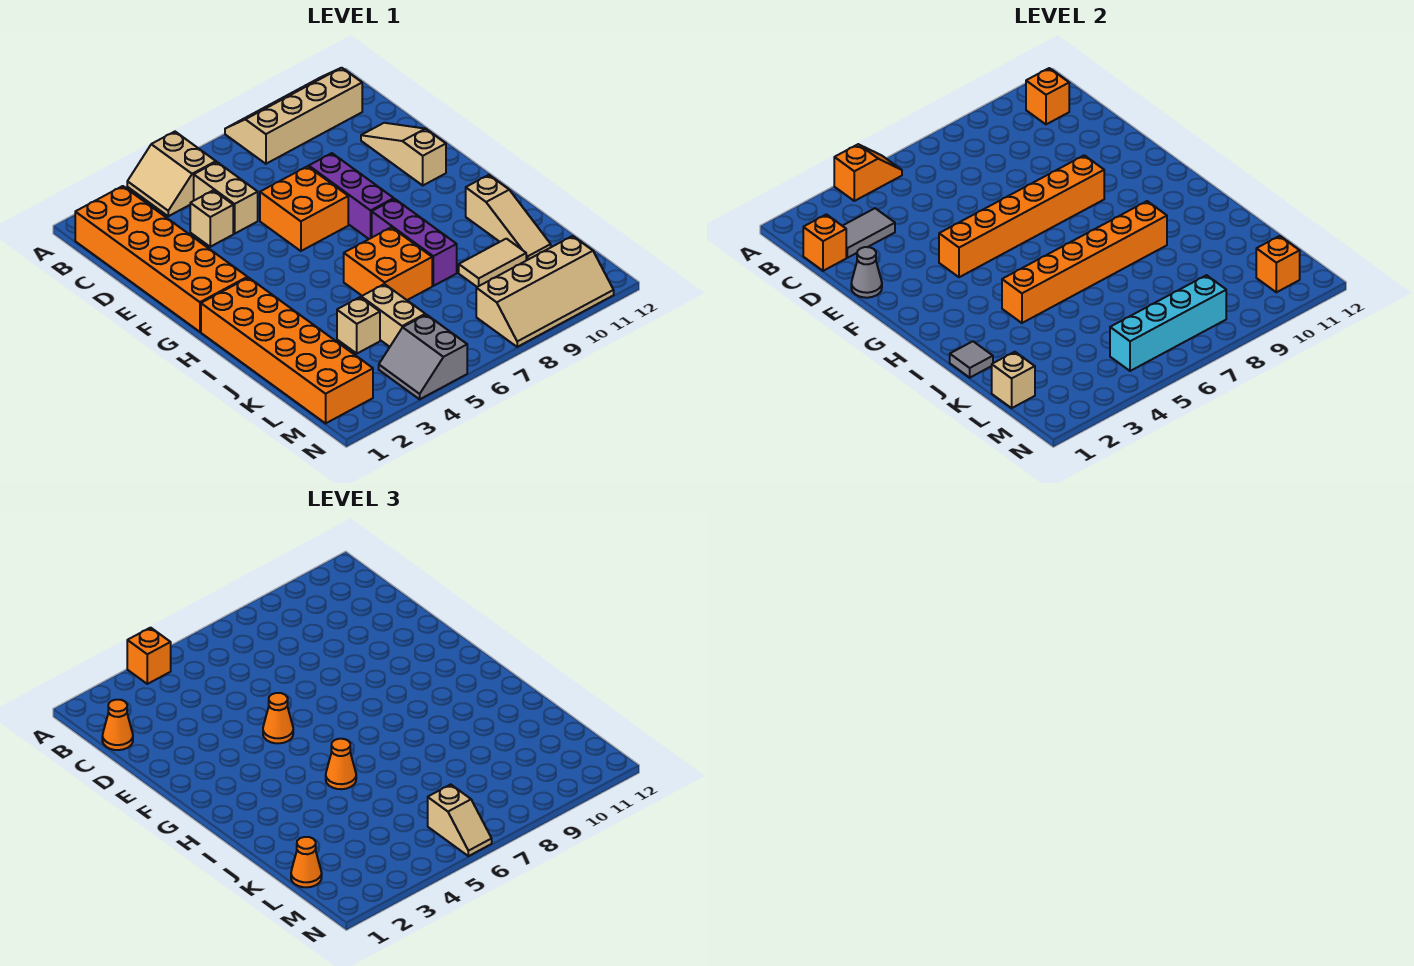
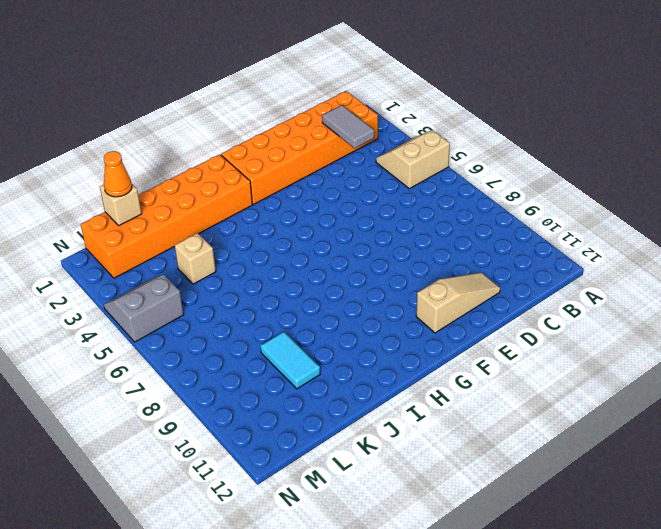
cyan 1x2 tile [261,332,320,389] -> tan 1x2 tile [459,239,526,287]
none -> tan 2x4 slope [225,68,362,164]
none -> tan 1x2 brick [194,162,258,234]
none -> tan 1x1 brick [190,190,233,247]
none -> orange 2x2 brick [260,166,348,251]

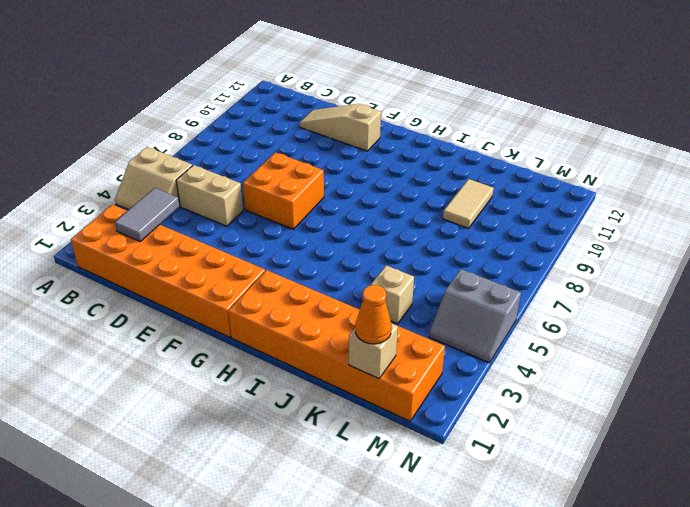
none -> tan 2x4 slope [225,68,362,164]
none -> tan 1x1 brick [190,190,233,247]
none -> purple 1x3 brick [309,153,394,239]
none -> purple 1x3 brick [372,199,457,286]

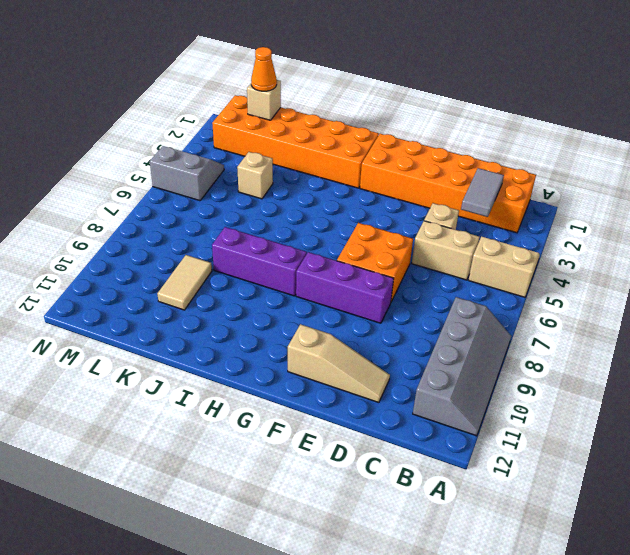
grey 2x4 slope [413,297,511,436] -> tan 2x4 slope [225,68,362,164]
none -> orange 2x2 brick [344,227,432,300]
none -> tan 1x3 slope [466,175,551,260]
none -> tan 1x2 brick [361,284,425,347]
none -> tan 2x4 slope [476,236,614,347]

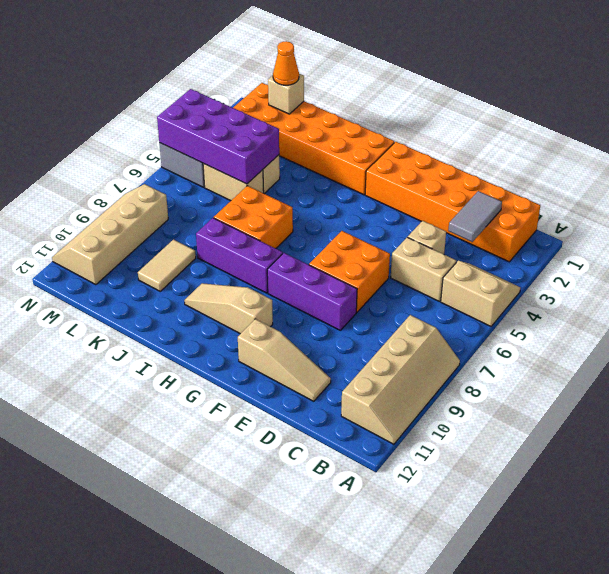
tan 1x3 slope [184,283,273,334] -> tan 1x3 slope moved to [466,175,551,260]
purple 2x4 brick [157,89,279,184] -> cyan 1x4 brick [1110,275,1226,371]
none -> orange 1x2 slope [834,144,902,201]
none -> orange 1x1 brick [1026,68,1069,124]
none -> orange 1x1 brick [803,214,846,271]
none -> grey 1x1 cone [851,247,882,298]

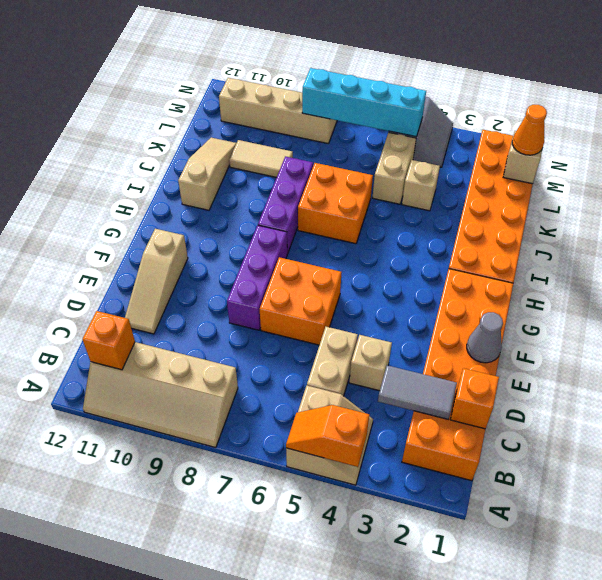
none -> orange 1x6 brick [939,155,1104,277]
none -> orange 1x6 brick [1002,201,1167,323]
none -> grey 1x1 tile [950,341,993,378]
none -> orange 1x1 brick [1256,236,1300,292]

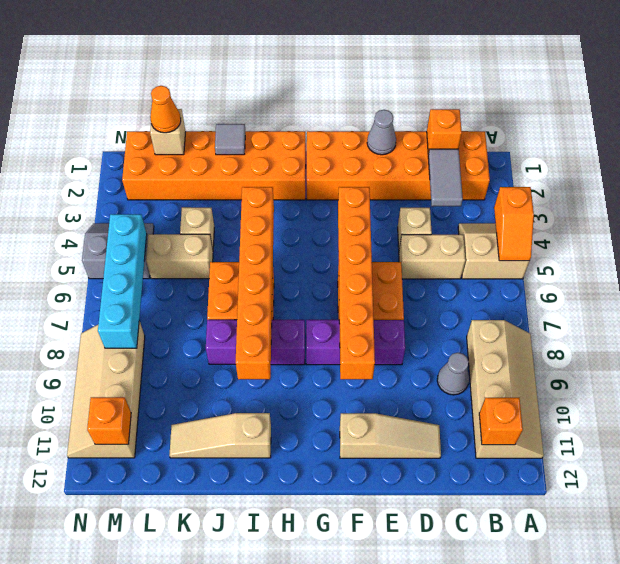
grey 1x1 cone [437,353,469,395] -> none
none -> tan 1x2 tile [459,239,526,287]
none -> orange 1x1 brick [127,628,171,684]
none -> orange 1x1 cone [102,700,133,750]
none -> orange 1x1 cone [263,693,293,743]

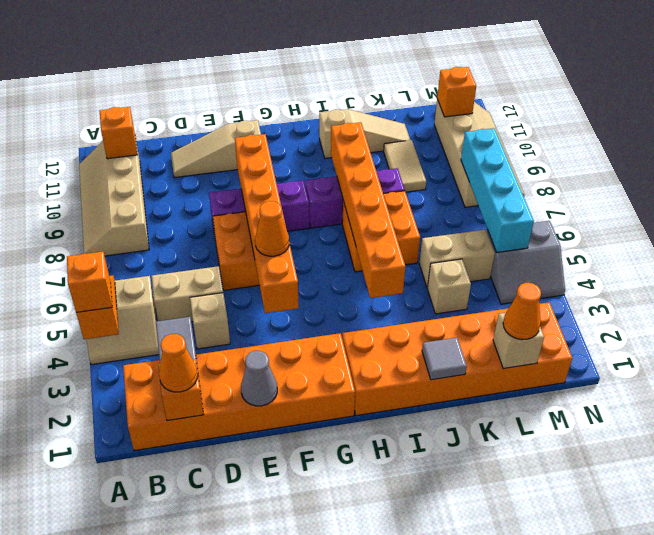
none -> orange 1x1 cone [326,739,356,789]
none -> tan 1x2 slope [428,784,492,856]

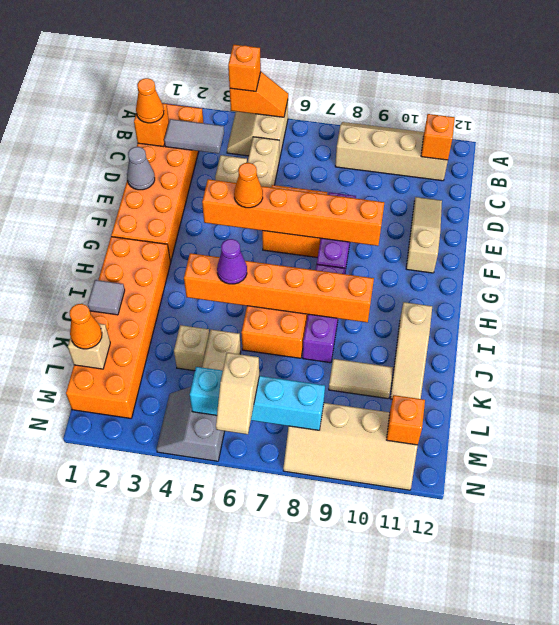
purple 1x1 cone [217,239,247,284] -> orange 1x1 cone [326,739,356,789]

